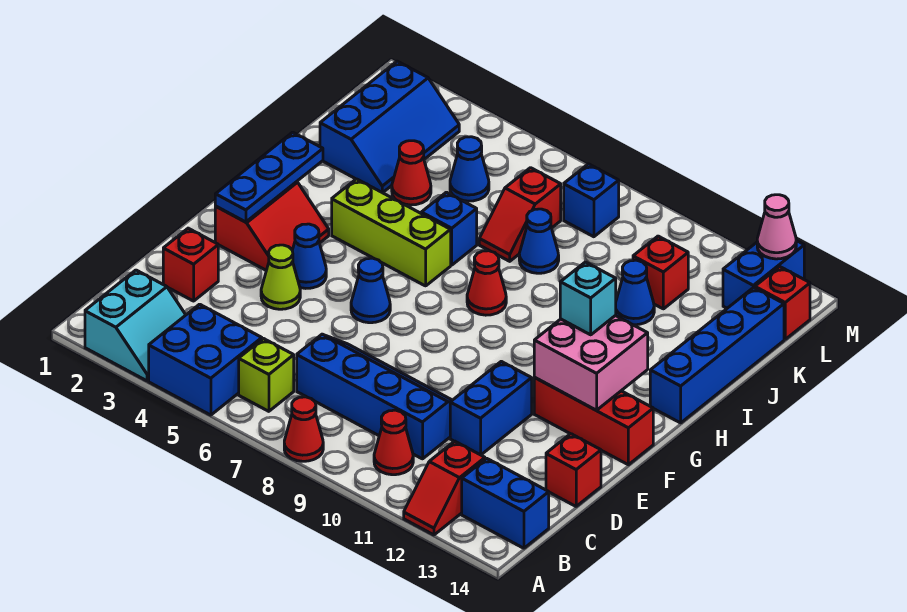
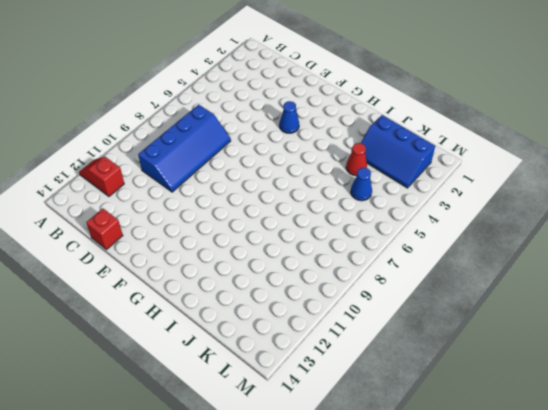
none -> cyan 2x2 slope [85,270,185,381]
none -> blue 2x2 brick [149,304,262,415]
none -> red 1x1 cone [284,397,323,461]
none -> lime 1x1 brick [239,339,294,411]

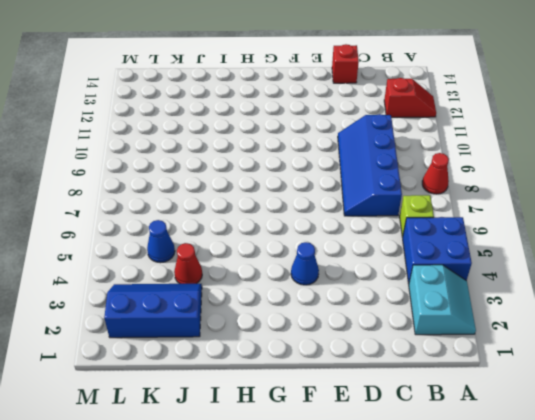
cyan 2x2 slope [409,265,476,335] -> cyan 2x2 slope turned to [85,270,185,381]
none -> red 1x1 cone [374,410,413,475]
none -> blue 1x2 brick [462,458,549,548]
none -> red 1x1 brick [163,228,218,301]
none -> blue 1x2 brick [450,361,532,455]

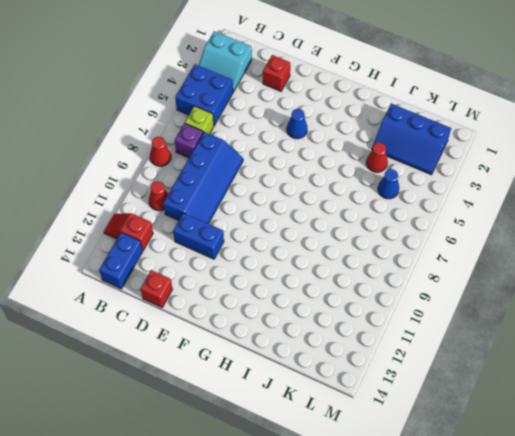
purple 1x1 brick [175,123,203,158] -> none
none -> lime 1x1 cone [261,245,300,309]
none -> red 2x2 slope [215,182,329,270]
none -> blue 1x1 cone [351,258,390,323]
none -> red 1x3 brick [534,378,653,465]

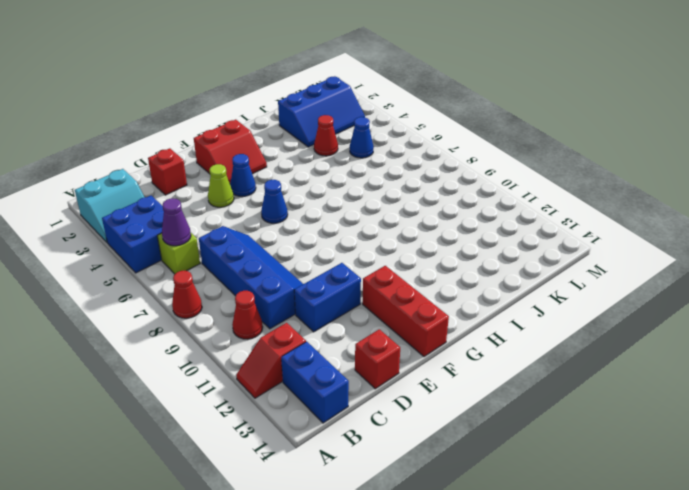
purple 1x1 cone [162,198,191,246] -> none
none -> lime 1x3 brick [332,179,451,286]
none -> red 1x1 cone [467,251,506,315]
none -> blue 1x4 brick [650,287,784,423]
none -> blue 1x1 brick [421,192,477,265]

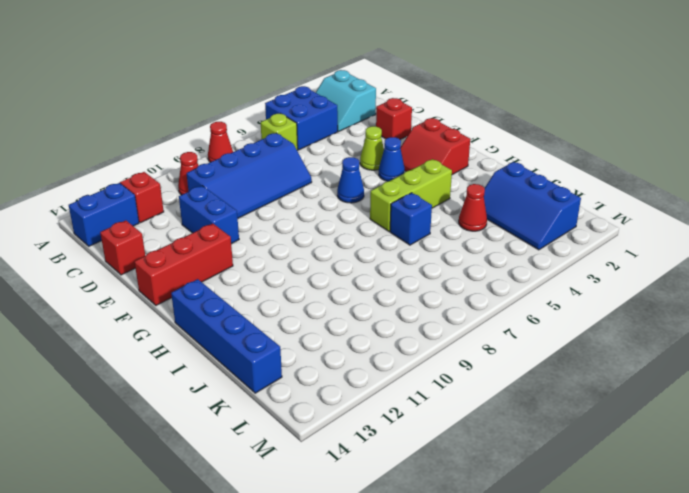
none -> red 1x1 cone [467,251,506,315]
none -> red 1x2 slope [479,168,561,261]
none -> blue 1x1 cone [519,209,559,273]
none -> blue 1x1 cone [616,260,654,325]

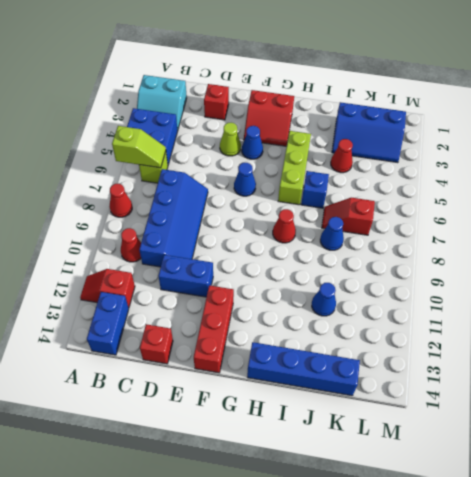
lime 1x2 slope [112,126,166,168] -> none
none -> blue 1x1 cone [450,137,489,201]
none -> red 1x1 brick [633,236,688,309]
none -> blue 1x1 brick [564,164,619,237]
none -> blue 1x2 brick [723,241,804,308]

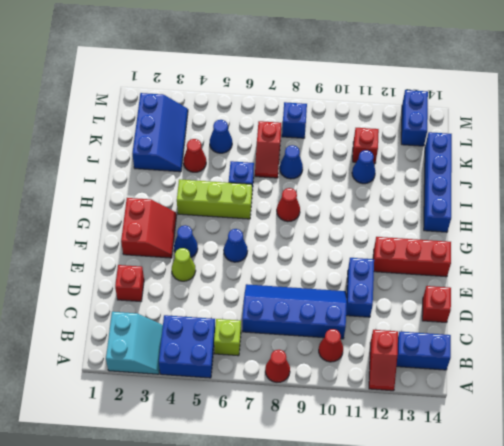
none -> red 1x1 brick [755,267,810,339]
none -> blue 1x3 plate [215,132,323,222]
none -> pink 2x2 brick [534,315,648,410]
none -> pink 1x1 cone [757,195,796,259]

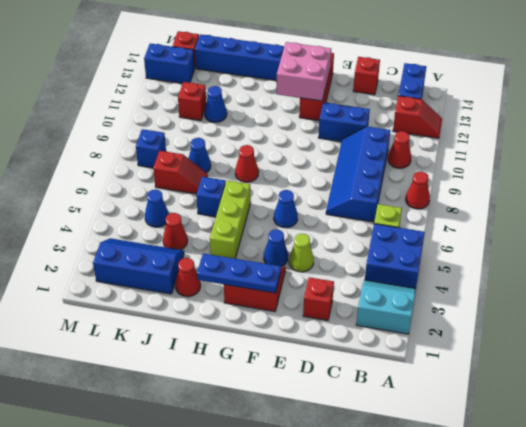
red 1x1 cone [175,258,201,297] -> none
none -> pink 1x1 cone [757,195,796,259]
none -> cyan 1x1 brick [560,262,616,335]

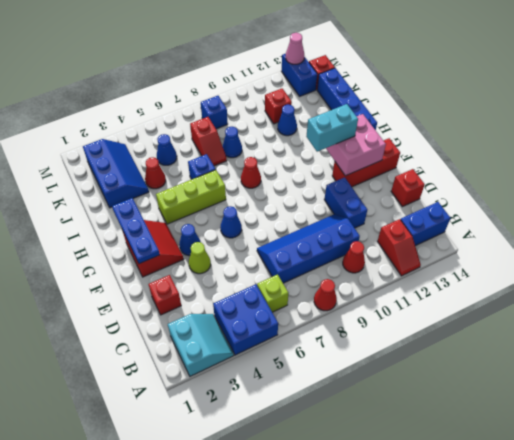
cyan 1x2 brick [306,104,358,152] -> cyan 1x1 brick [560,262,616,335]

